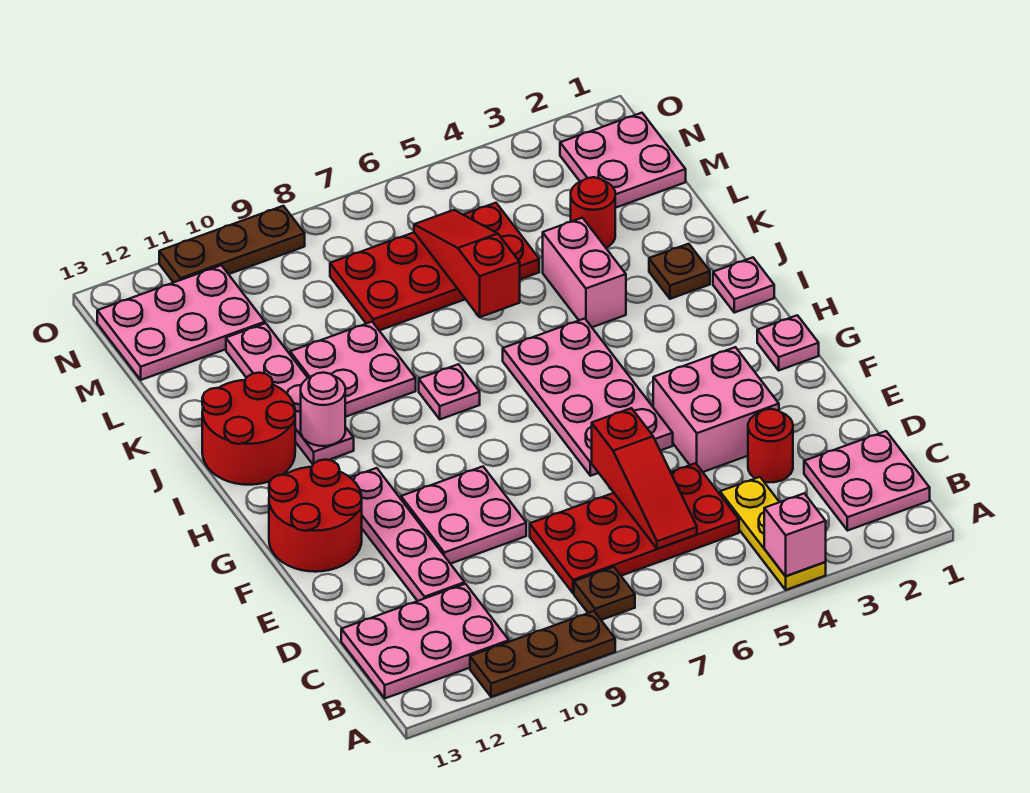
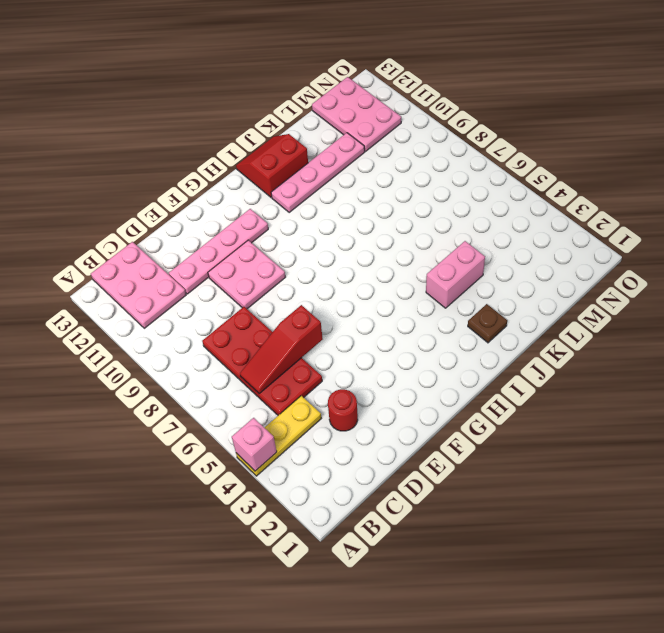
red 2x2 slope [236,134,308,197] -> red 2x2 round brick [202,373,295,485]
none -> brown 1x3 plate [470,611,615,697]
none -> pink 2x2 plate [804,431,930,531]
none -> brown 1x1 plate [574,567,635,620]

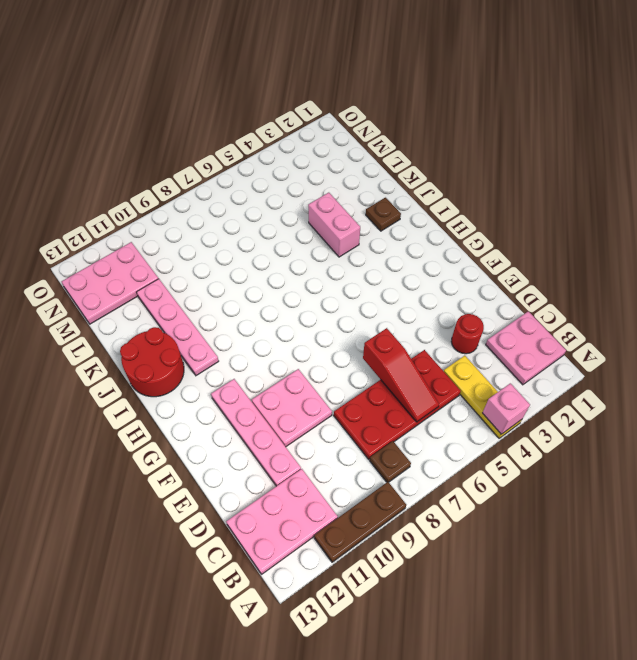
none -> pink 2x2 brick [653,347,779,472]
none -> pink 2x4 plate [503,318,673,476]
none -> red 2x2 round brick [269,459,362,572]

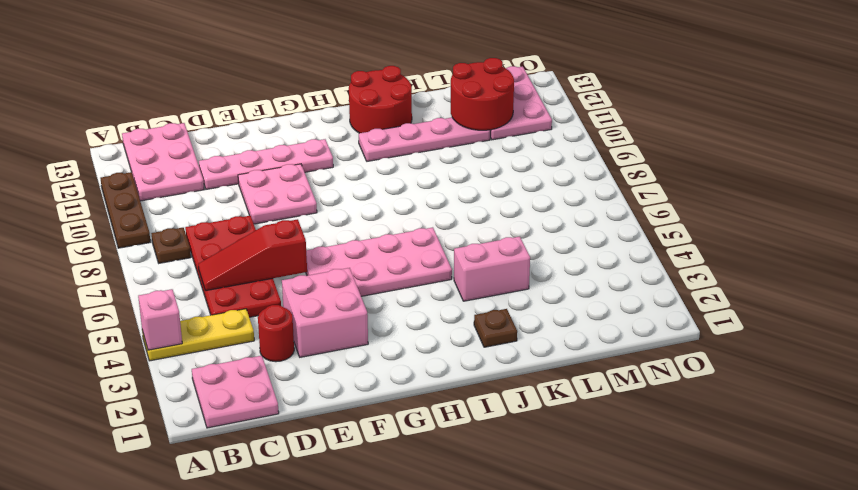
red 2x2 round brick [451,58,514,130] -> red 2x2 round brick moved to [269,459,362,572]
none -> pink 1x1 plate [757,315,819,370]
none -> pink 1x1 plate [713,258,774,313]
none -> pink 1x1 plate [419,364,480,419]

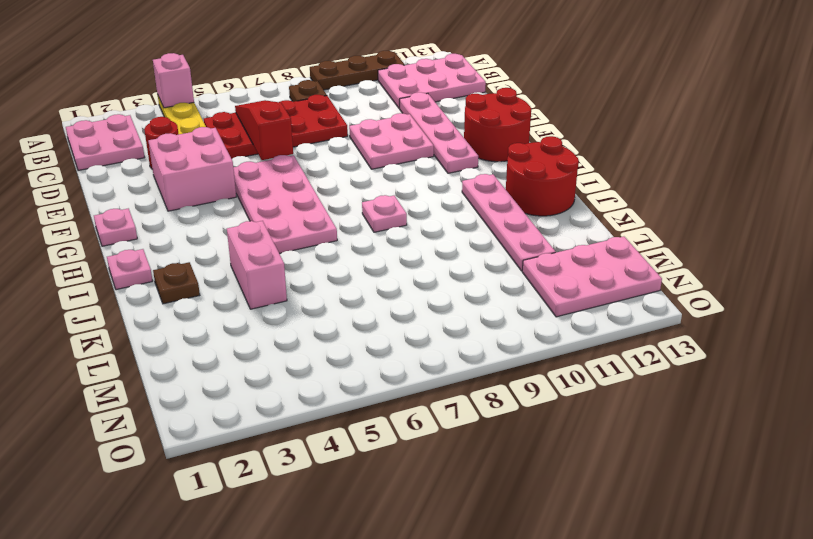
none -> pink 2x2 plate [290,322,416,417]
none -> red 1x1 round brick [571,177,615,248]
none -> red 2x4 plate [330,203,539,330]

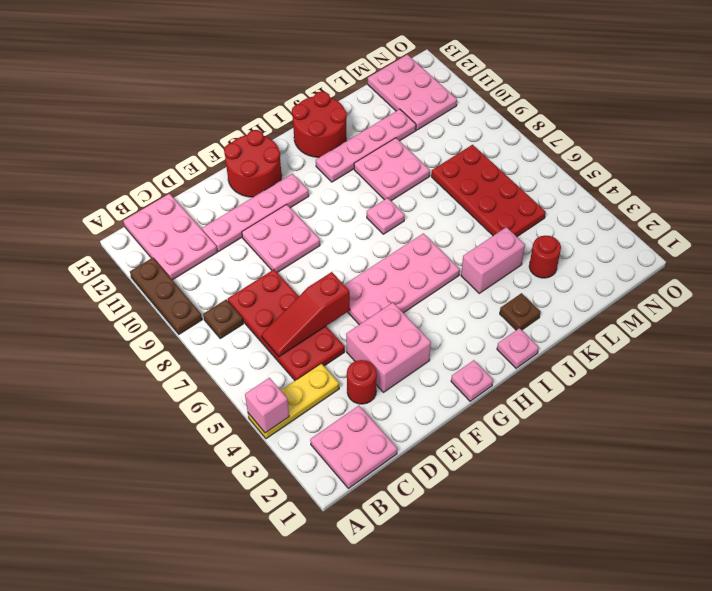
none -> pink 2x2 plate [560,113,686,208]
none -> brown 1x3 plate [159,206,305,283]
none -> pink 1x1 round brick [301,373,345,446]

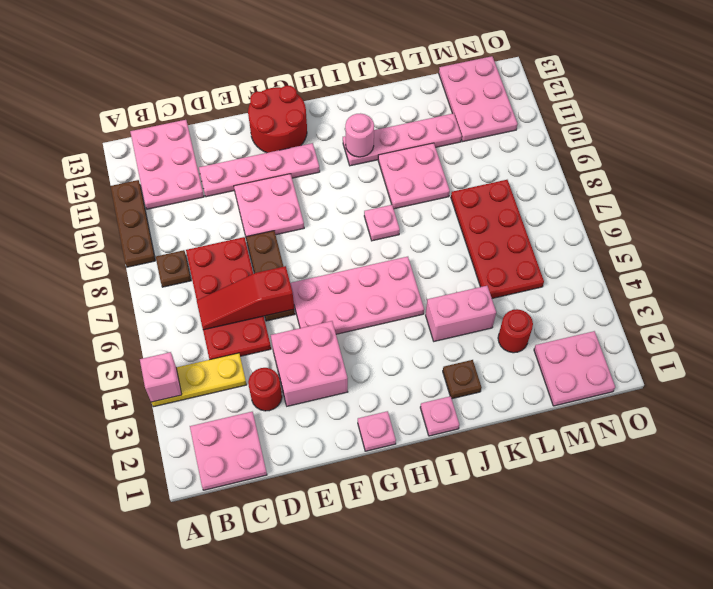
brown 1x3 plate [246,231,295,321] -> brown 1x3 plate moved to [159,206,305,283]
none -> red 2x2 round brick [202,373,295,485]
none -> red 1x3 slope [414,210,520,317]

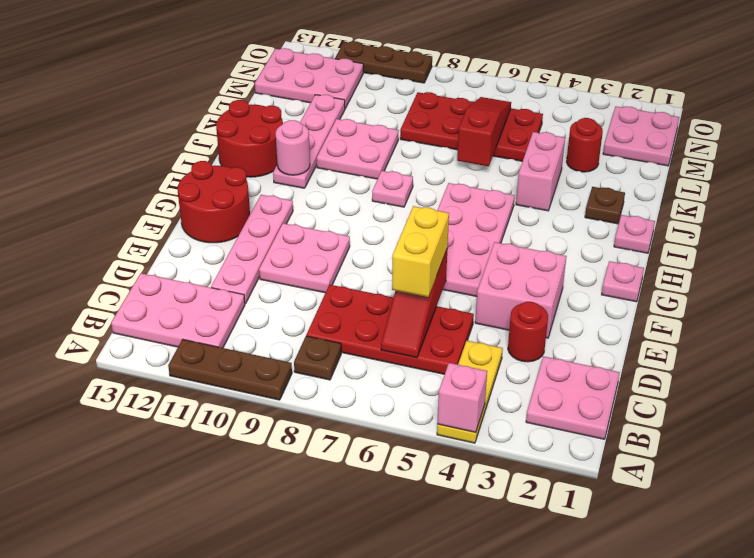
yellow 1x2 brick [392,206,449,297] -> none

